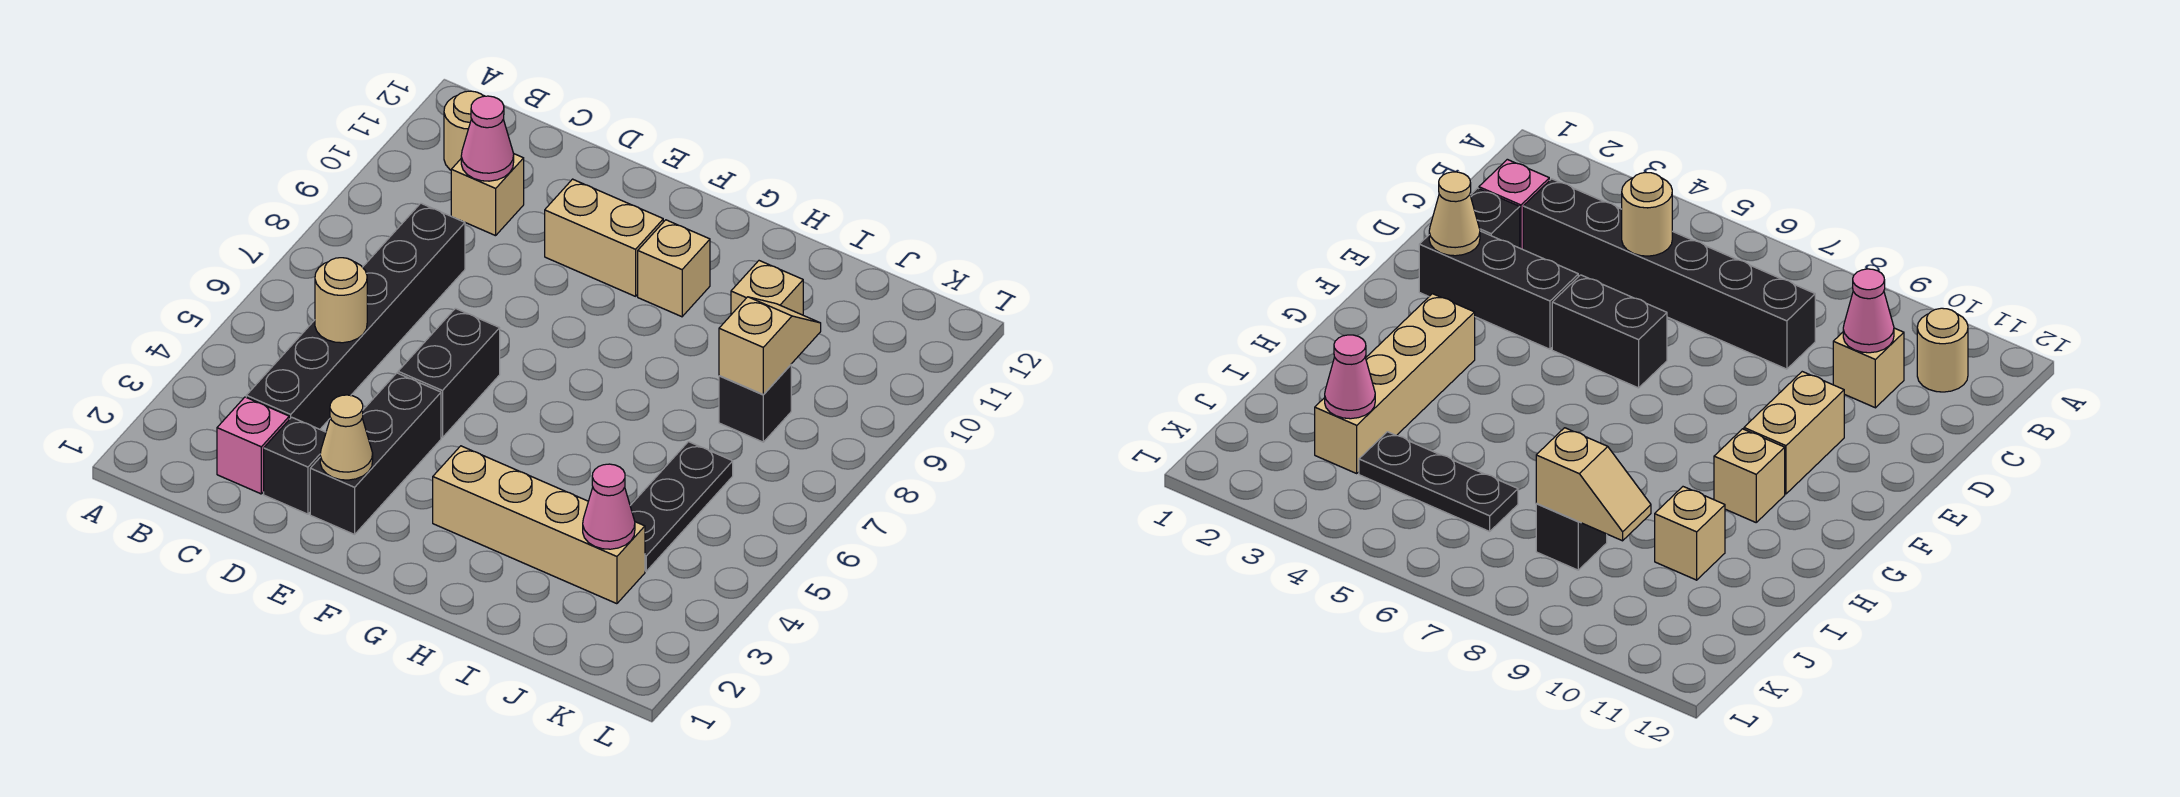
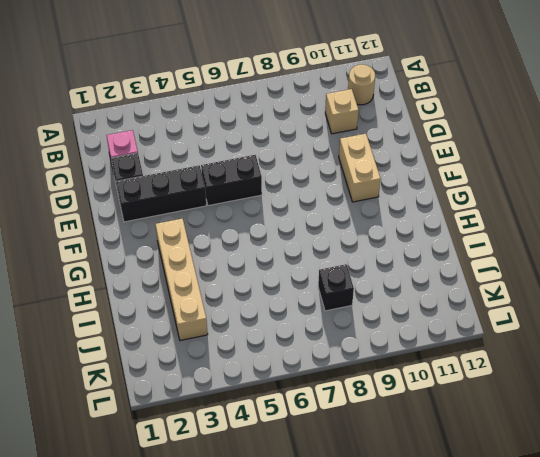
none -> black 1x6 brick [246,203,465,429]
none -> tan 1x1 brick [638,220,710,317]
none -> tan 1x1 brick [731,261,803,315]

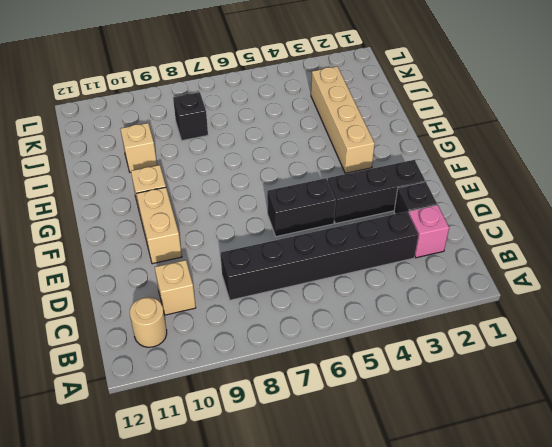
none -> black 1x3 plate [630,442,733,571]
none -> tan 1x1 round brick [315,258,367,343]
none -> pink 1x1 cone [461,96,514,181]

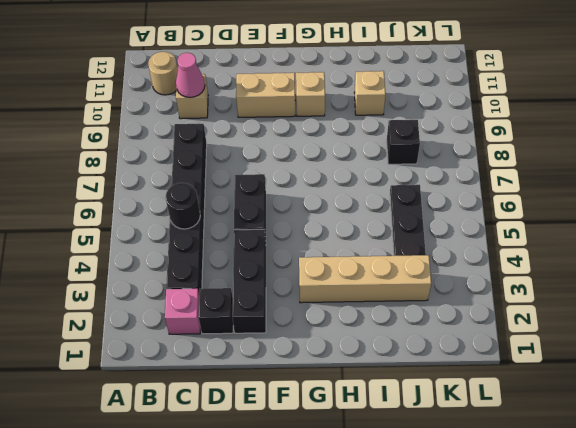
black 1x1 round brick [166,183,200,229] -> tan 1x1 round brick [315,258,367,343]
none -> tan 1x1 cone [320,395,373,480]
none -> pink 1x1 cone [583,464,635,549]
none -> tan 1x2 slope [719,297,821,395]

